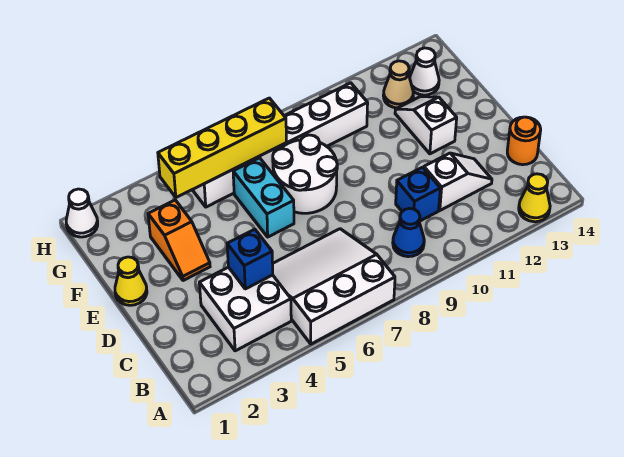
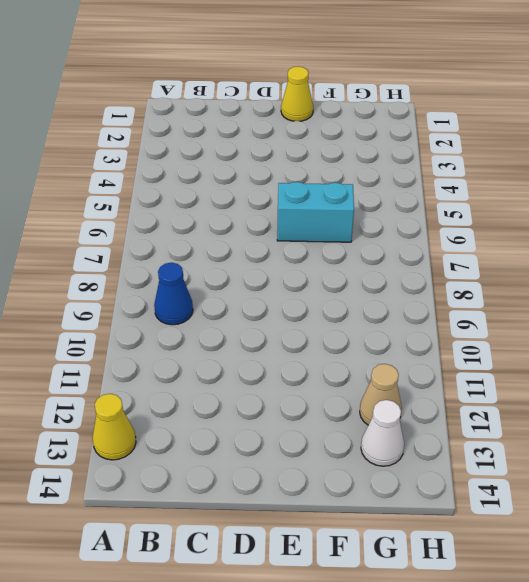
none -> white 3x3 slope [273,229,395,344]
none -> white 2x2 brick [199,267,291,351]
none -> blue 1x1 brick [396,167,440,221]

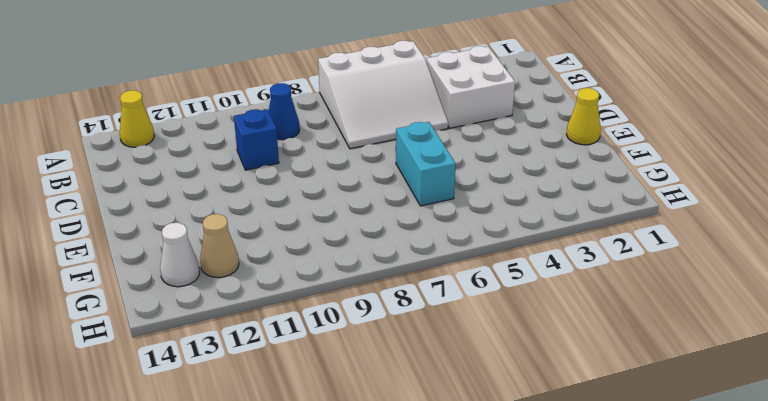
none -> white 1x2 slope [424,153,492,210]
none -> orange 1x1 round brick [507,117,541,165]
none -> orange 1x2 slope [148,200,210,281]

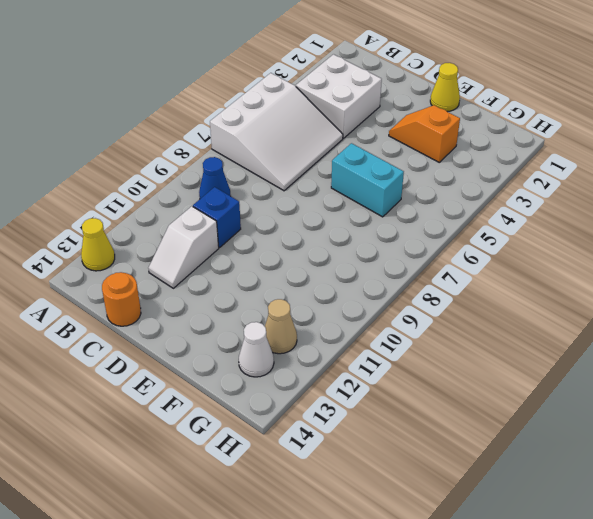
none -> white 2x2 round brick [273,135,337,213]
none -> white 1x2 slope [395,97,457,154]
none -> white 1x6 brick [192,83,368,207]

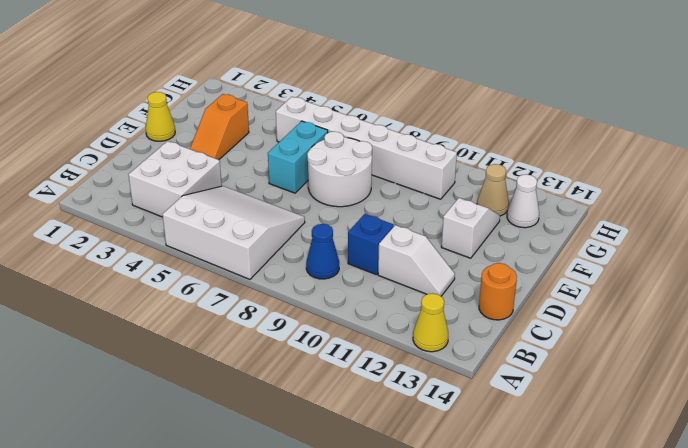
none -> white 1x1 cone [66,189,98,237]
none -> blue 1x1 brick [227,229,273,289]
none -> yellow 1x4 brick [158,98,286,197]

